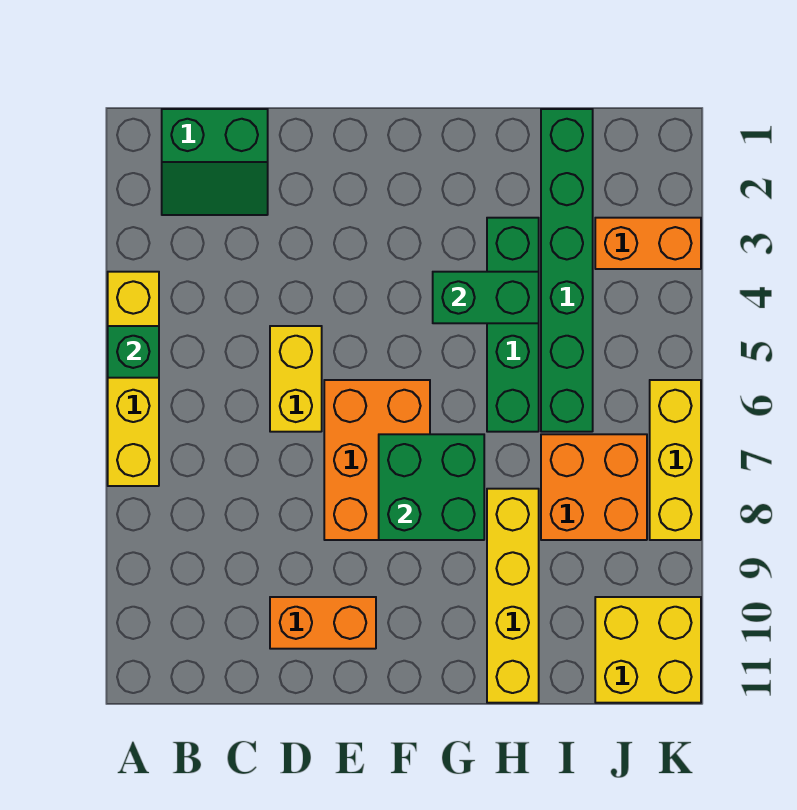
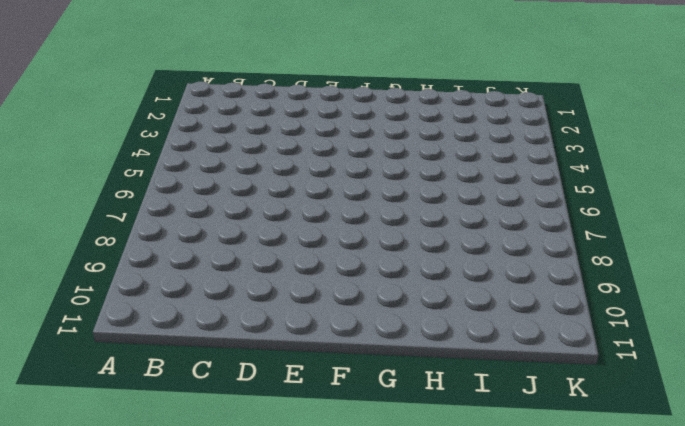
none -> yellow 1x4 brick [108,272,159,486]
none -> green 2x2 slope [162,109,268,215]
none -> yellow 1x2 brick [270,326,322,432]

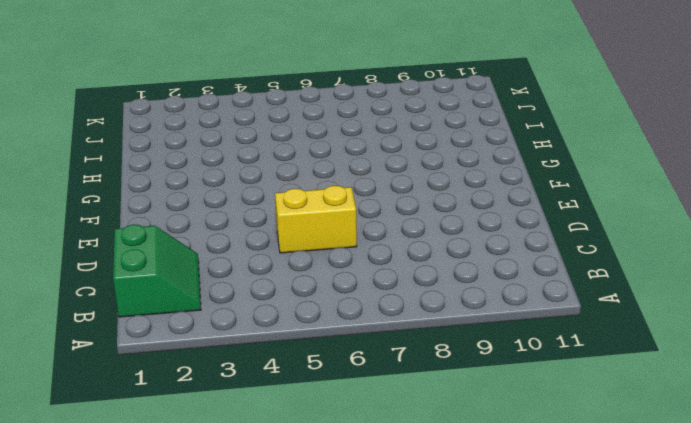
none -> yellow 1x4 brick [108,272,159,486]
none -> orange 1x2 brick [270,597,376,649]
none -> orange 2x3 brick [324,380,430,540]

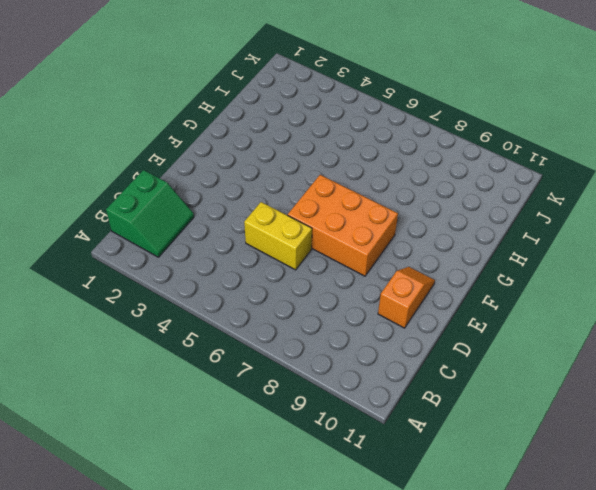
orange 1x2 slope [378,267,435,328] -> orange 1x2 brick [270,597,376,649]
none -> yellow 1x4 brick [108,272,159,486]
none -> green 1x4 brick [487,218,539,432]
none -> yellow 1x4 brick [487,489,539,703]

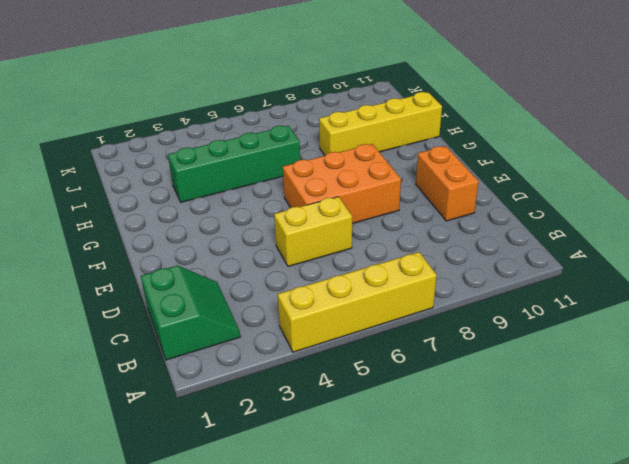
none -> green 1x6 brick [541,109,593,432]
none -> orange 2x2 brick [541,434,647,540]
none -> orange 1x2 brick [595,218,701,269]

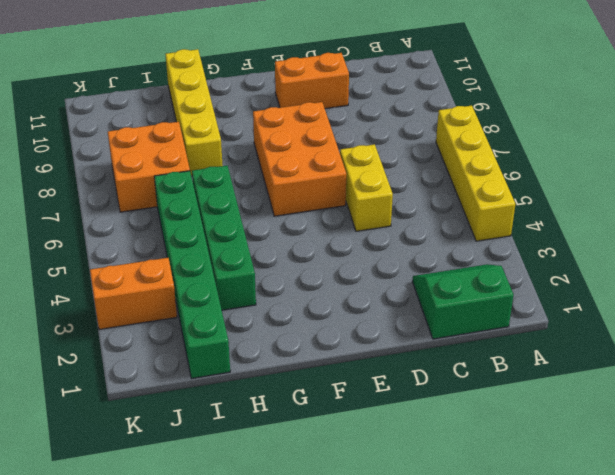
none -> yellow 2x2 brick [595,597,701,703]
none -> yellow 1x3 brick [650,380,701,540]
none -> green 1x1 brick [108,326,159,378]

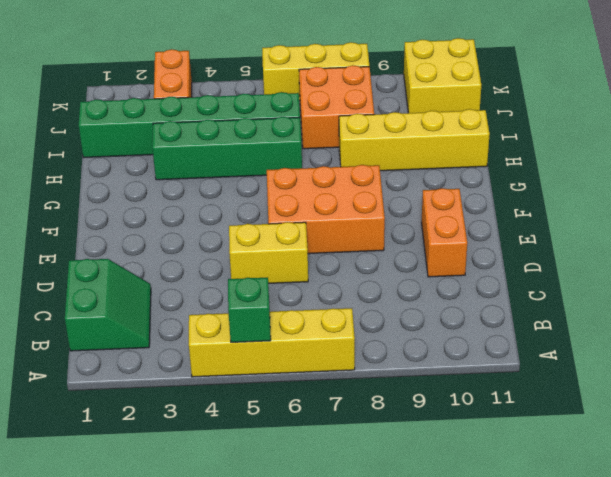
none -> green 2x2 brick [379,434,484,540]
none -> green 1x2 brick [433,272,539,323]

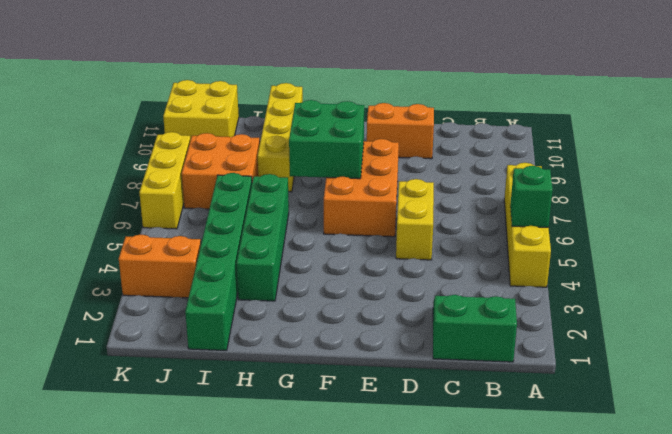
none -> green 1x2 brick [433,272,539,323]

